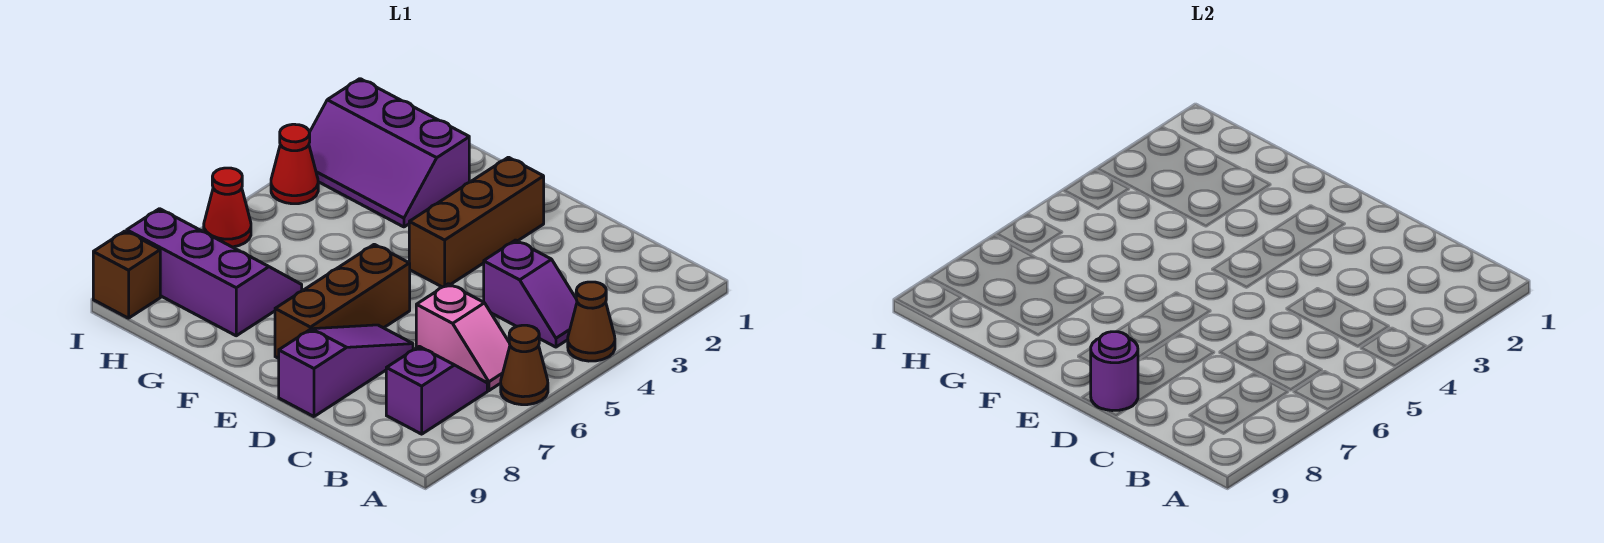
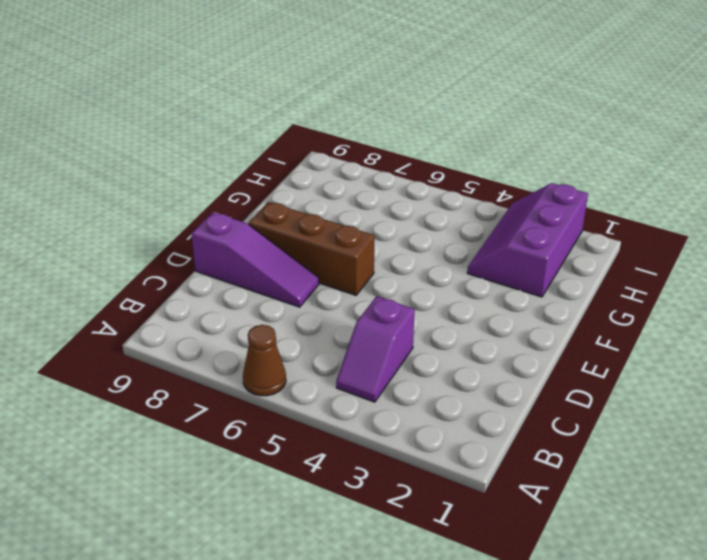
none -> brown 1x1 cone [568,282,615,361]
none -> pink 1x2 slope [416,284,510,391]
none -> purple 1x2 slope [386,346,487,434]

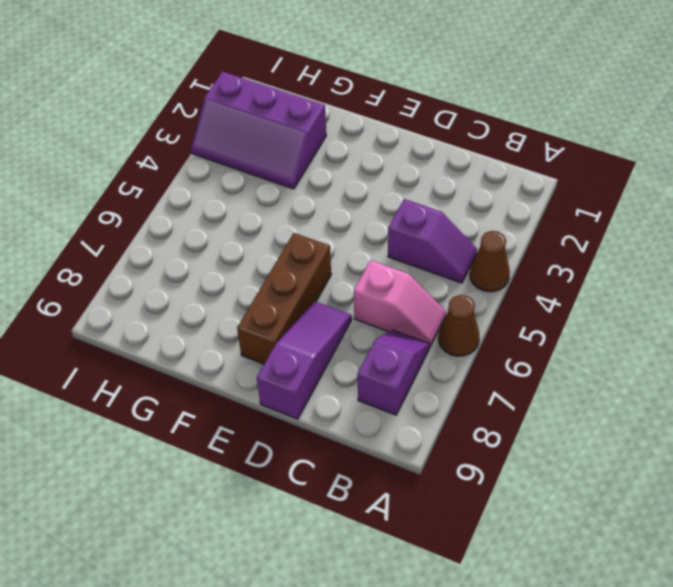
none -> brown 1x3 brick [409,157,544,287]
none -> purple 2x3 slope [127,209,302,336]
none -> red 1x1 cone [271,124,318,204]

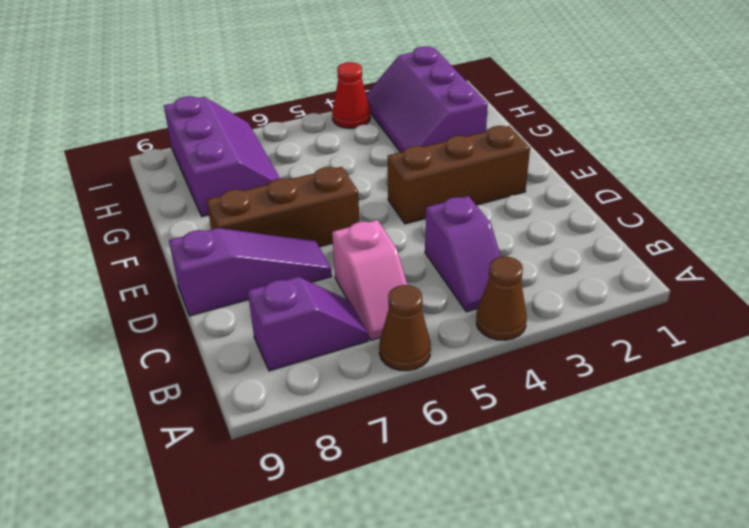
none -> red 1x1 cone [204,168,251,247]
none -> brown 1x1 brick [93,231,160,318]
none -> purple 1x1 round brick [1091,332,1138,411]

